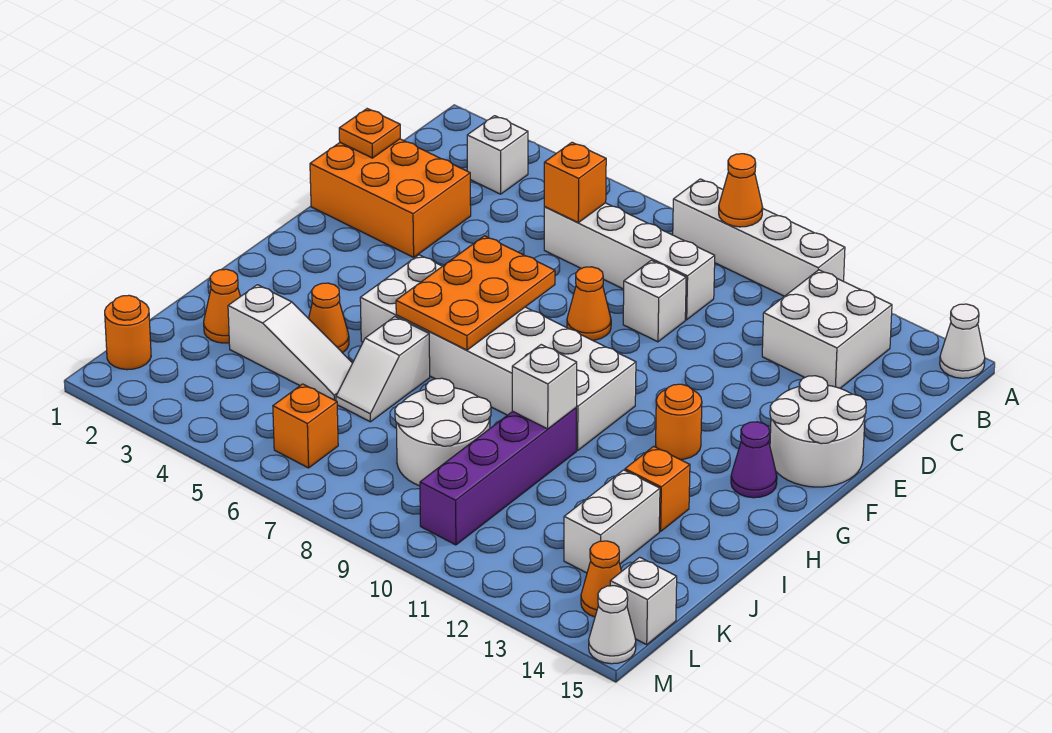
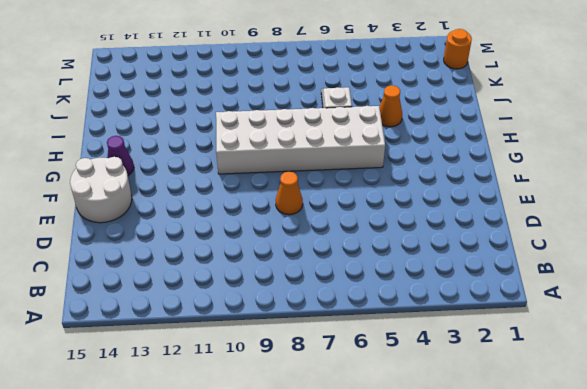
none -> white 1x4 brick [673,179,845,296]
none -> white 1x1 cone [940,304,985,378]
none -> white 1x1 brick [467,116,528,194]
none -> white 2x2 brick [762,270,892,388]

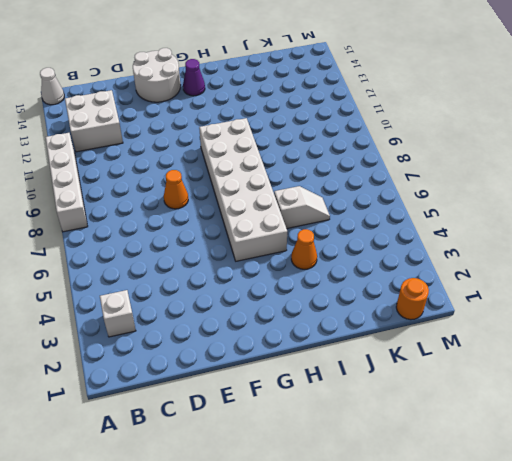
none -> white 1x4 brick [544,203,715,320]
none -> orange 2x3 brick [310,139,471,257]
none -> white 1x1 brick [623,260,686,342]
none -> orange 1x1 round brick [656,384,702,459]

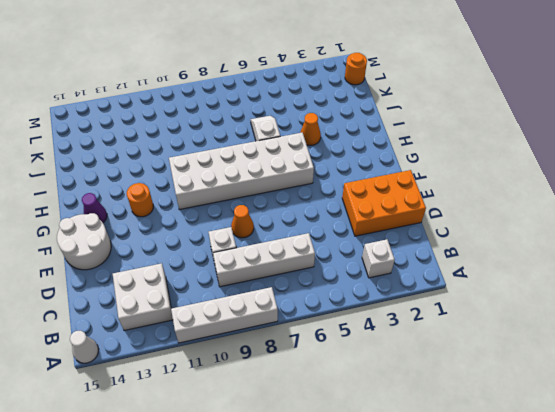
none -> purple 1x4 brick [420,408,576,545]
none -> orange 1x1 brick [625,446,690,532]
none -> orange 1x1 cone [204,269,241,343]
none -> white 1x3 slope [228,285,352,401]

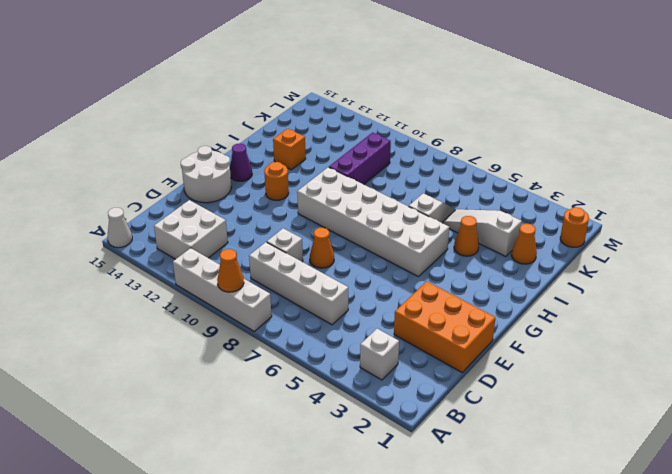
purple 1x3 brick [329,132,391,184] -> purple 1x4 brick [420,408,576,545]
none -> white 2x2 round brick [395,378,491,486]
none -> white 1x2 brick [564,470,660,573]
none -> orange 1x1 brick [273,384,338,468]
none -> orange 1x1 cone [581,541,622,617]

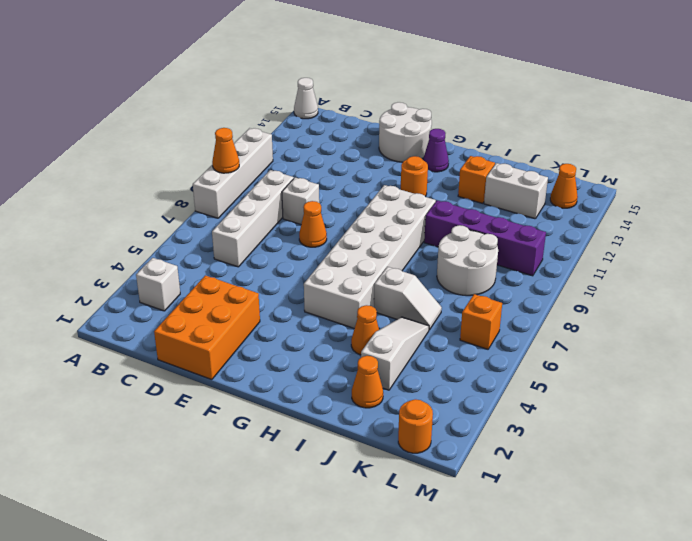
none -> white 2x2 brick [762,270,892,388]
none -> white 1x1 brick [610,557,677,645]
none -> white 1x1 cone [589,586,636,664]
none -> orange 1x1 brick [544,142,606,223]

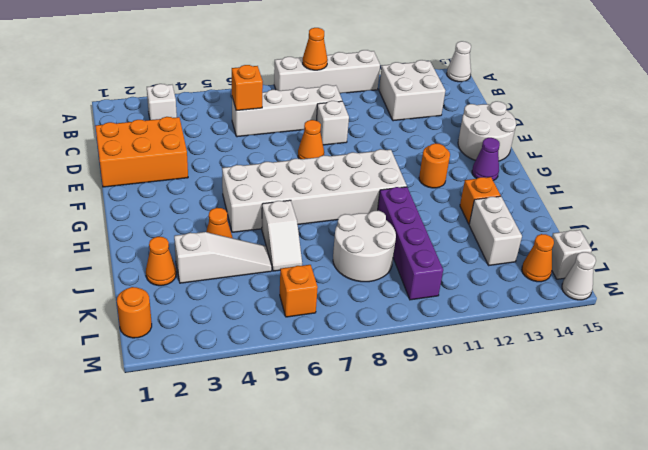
none -> orange 1x1 plate [339,109,400,158]
none -> orange 2x3 plate [396,236,555,350]
none -> white 1x1 brick [512,345,577,429]

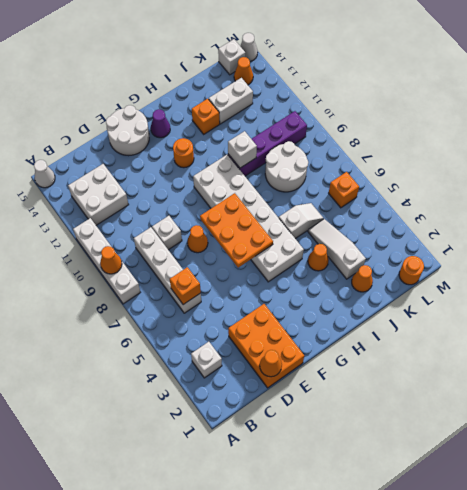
orange 1x1 cone [260,350,282,377] -> orange 1x1 plate [339,109,400,158]
orange 2x3 plate [200,193,273,268] -> orange 2x3 plate turned to [396,236,555,350]

